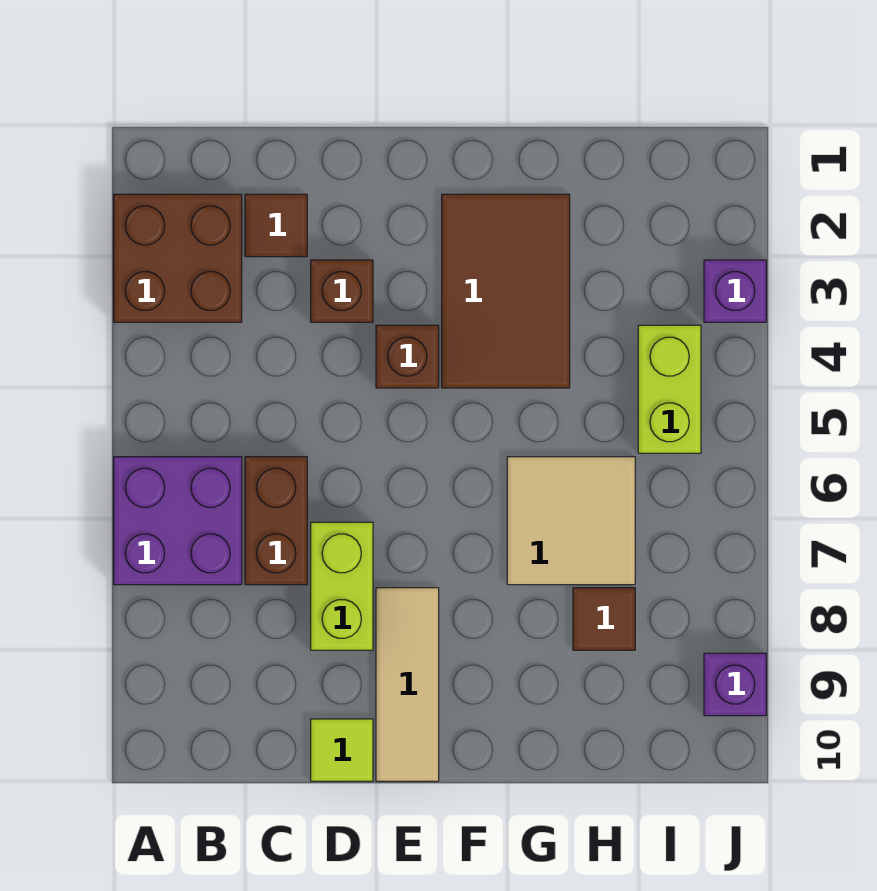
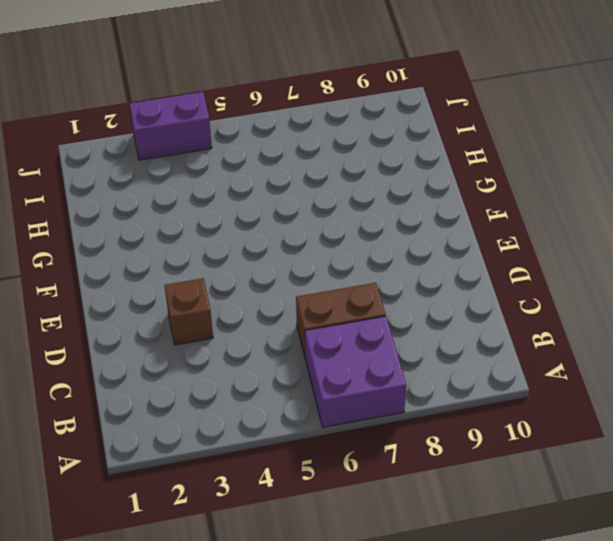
purple 1x2 brick [130,92,212,160] -> purple 1x1 brick [704,260,766,322]
none -> brown 2x2 brick [114,194,242,322]
none -> brown 1x1 tile [245,194,307,257]
none -> lime 1x2 brick [311,522,373,650]

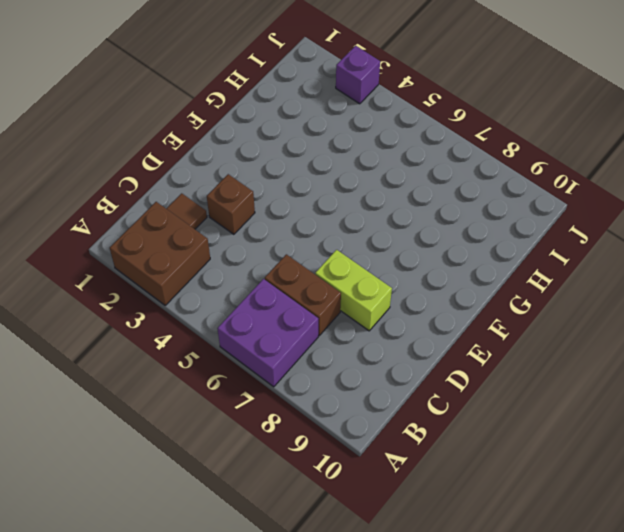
none -> lime 1x1 tile [311,719,373,781]
none -> brown 1x1 brick [376,325,439,388]
none -> tan 1x3 tile [376,588,439,781]

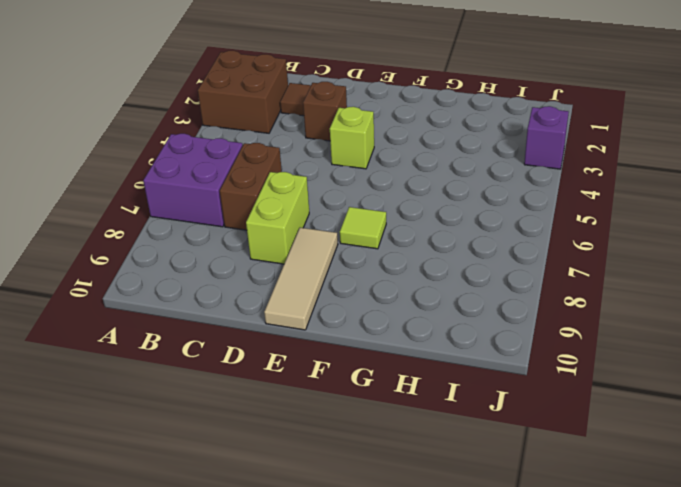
lime 1x1 brick [330,107,374,169] -> brown 1x1 brick [376,325,439,388]
lime 1x1 tile [340,207,386,249] -> lime 1x1 tile moved to [311,719,373,781]
none -> brown 2x3 tile [442,194,570,388]
none -> tan 2x2 tile [507,457,635,585]
none -> brown 1x1 tile [573,588,635,650]

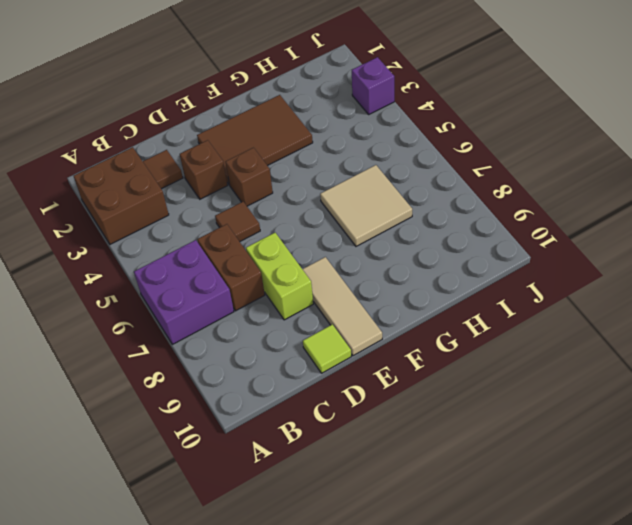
brown 1x1 tile [215,202,260,242] -> brown 1x1 tile moved to [573,588,635,650]
brown 2x3 tile [197,95,313,184] -> brown 2x3 tile turned to [442,194,570,388]
none -> lime 1x2 brick [638,325,701,453]
none -> purple 1x1 brick [704,653,766,716]

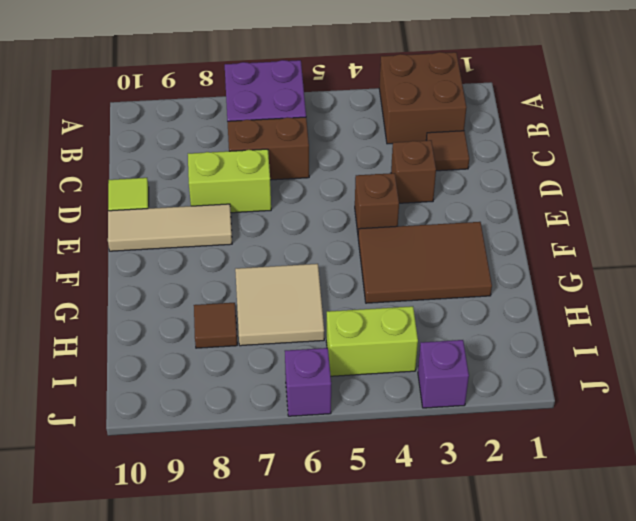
purple 1x1 brick [285,348,331,416] -> purple 1x1 brick moved to [704,653,766,716]

